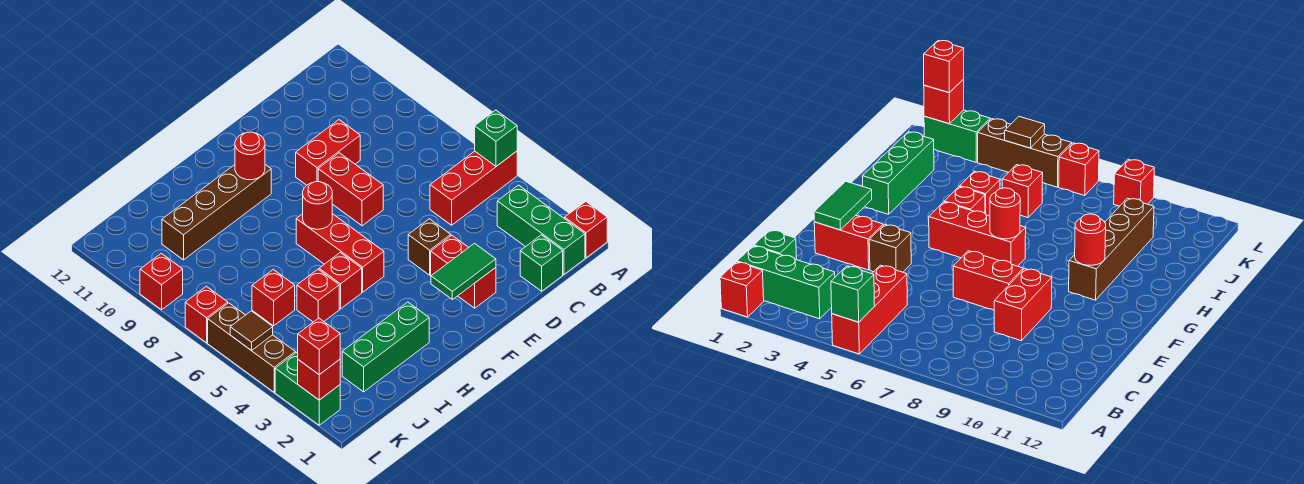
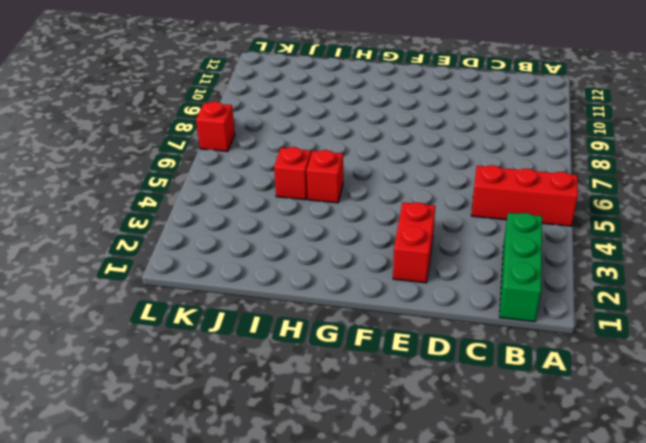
none -> red 1x1 brick [565,202,607,258]
none -> green 1x1 brick [520,235,563,291]
none -> red 1x2 brick [296,120,360,185]

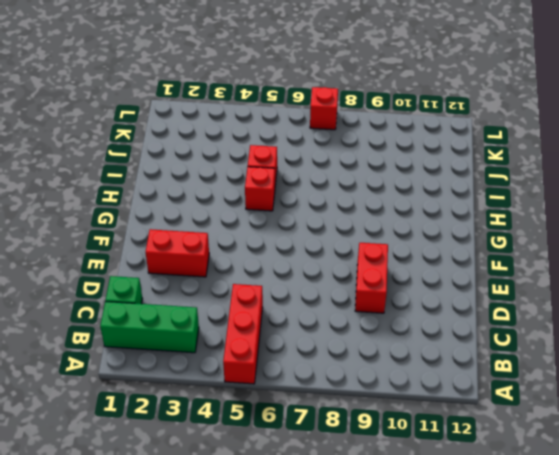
none -> red 1x1 brick [565,202,607,258]
none -> brown 1x1 brick [408,219,451,275]
none -> red 1x2 brick [318,153,383,226]

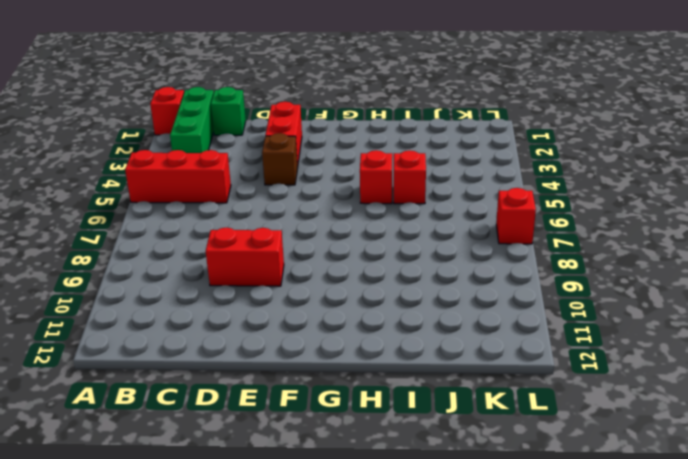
none -> red 1x2 brick [318,153,383,226]
none -> red 1x3 brick [296,214,384,292]
none -> brown 1x4 brick [162,165,271,260]

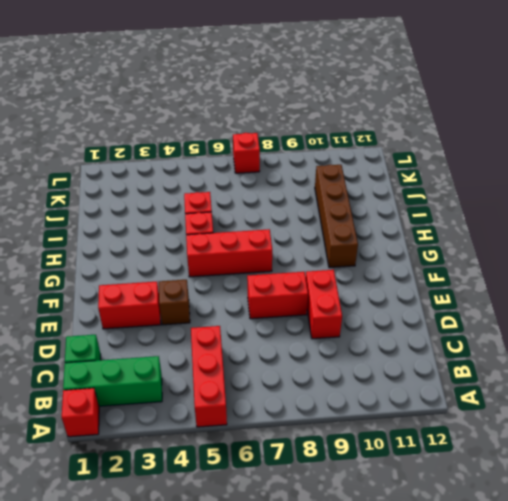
none -> green 1x3 brick [342,302,429,392]
none -> red 1x1 brick [252,269,295,326]
none -> green 1x2 brick [275,352,340,425]

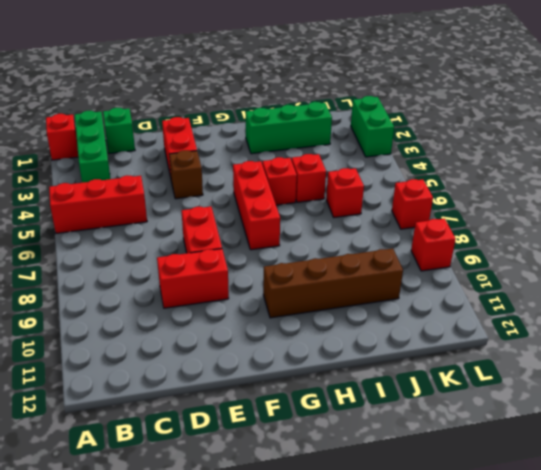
none -> brown 1x3 brick [208,303,295,392]
none -> green 1x1 brick [475,110,517,166]
none -> green 1x2 tile [431,243,496,300]

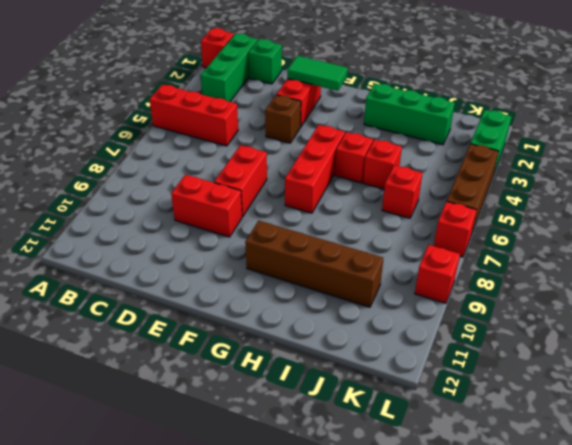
none -> green 1x1 brick [475,110,517,166]
none -> red 1x1 round brick [303,182,332,229]
none -> red 1x1 round brick [235,132,265,180]

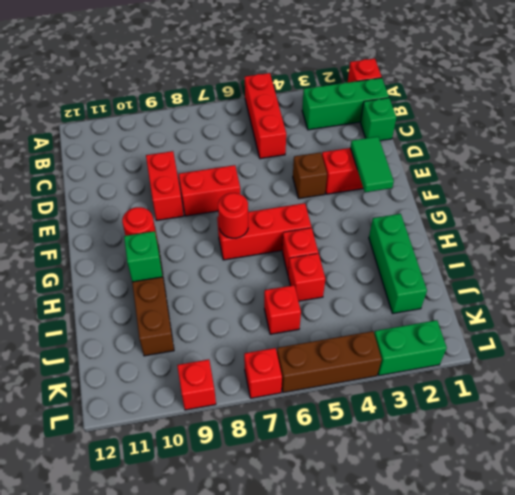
green 1x1 brick [124,231,162,282] -> green 1x1 brick moved to [475,110,517,166]
none -> red 1x1 brick [298,360,340,400]
none -> brown 1x1 tile [230,311,273,351]
none -> red 1x1 brick [298,318,340,375]

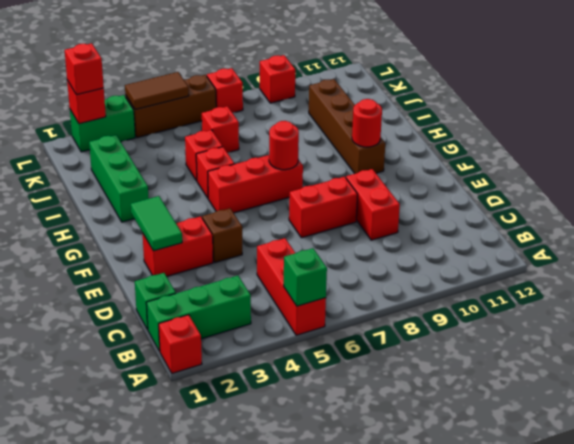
brown 1x2 tile [125,72,189,110] -> brown 1x1 tile [230,311,273,351]

